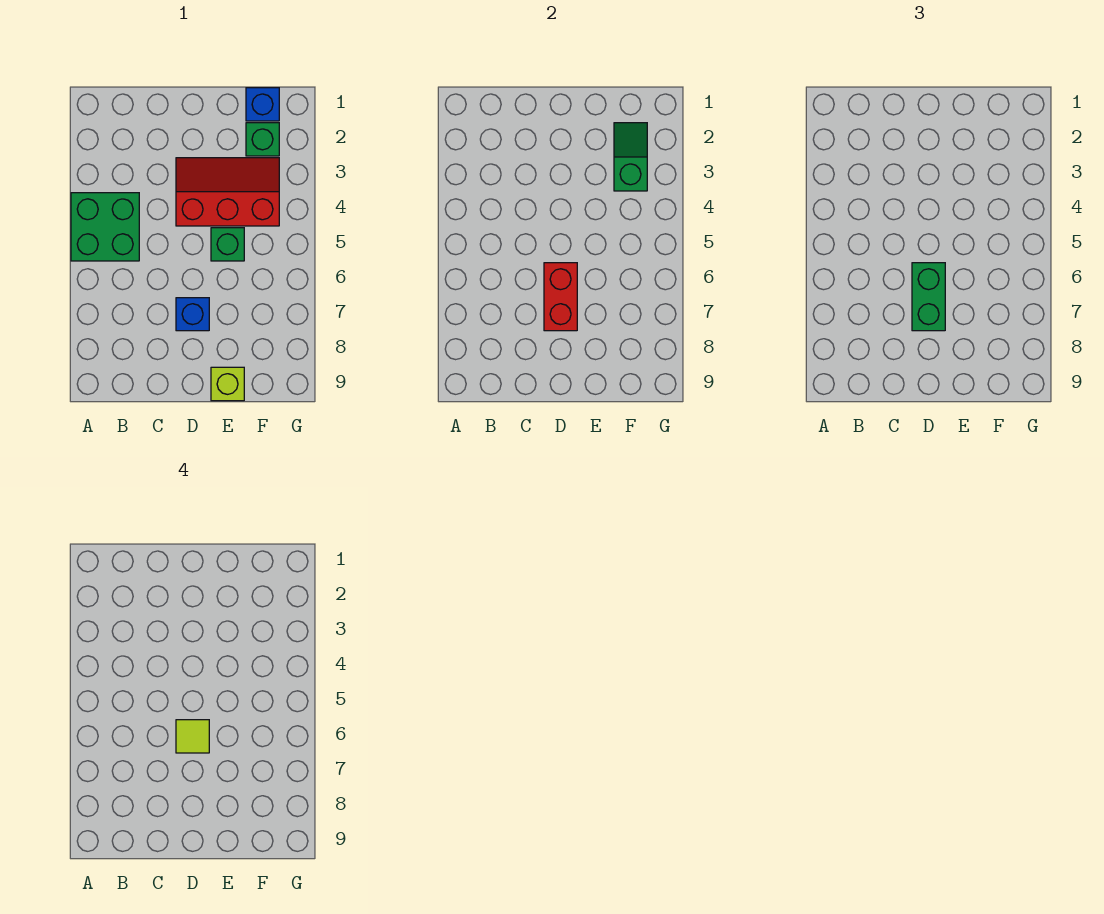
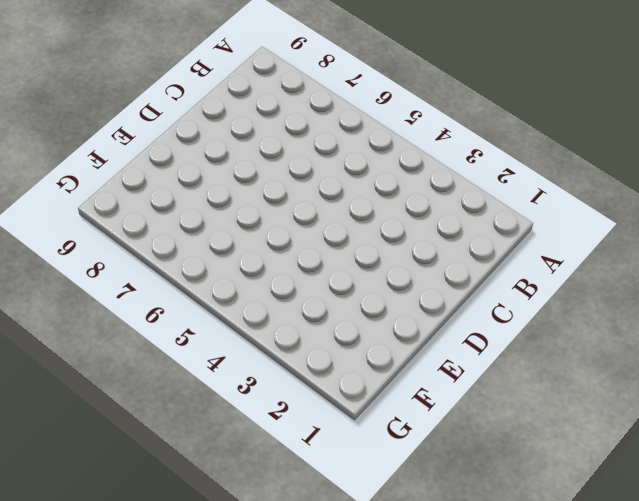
none -> green 2x2 brick [71,193,139,261]
none -> red 2x3 slope [176,158,279,226]

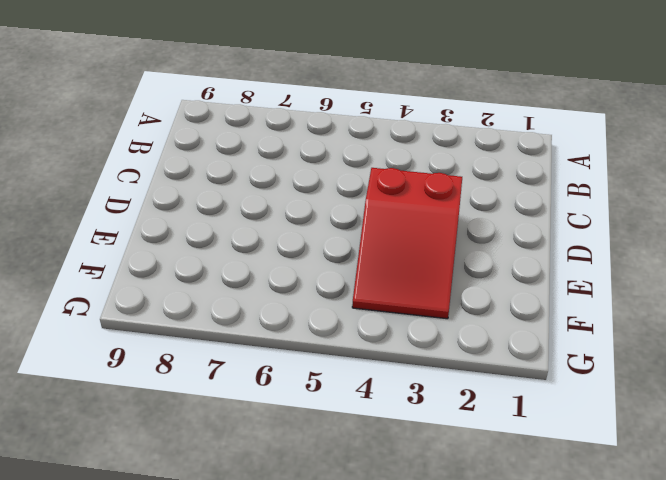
red 2x3 slope [352,168,462,319] -> red 2x3 slope turned to [176,158,279,226]
none -> green 2x2 brick [71,193,139,261]
none -> blue 1x1 brick [176,298,209,331]

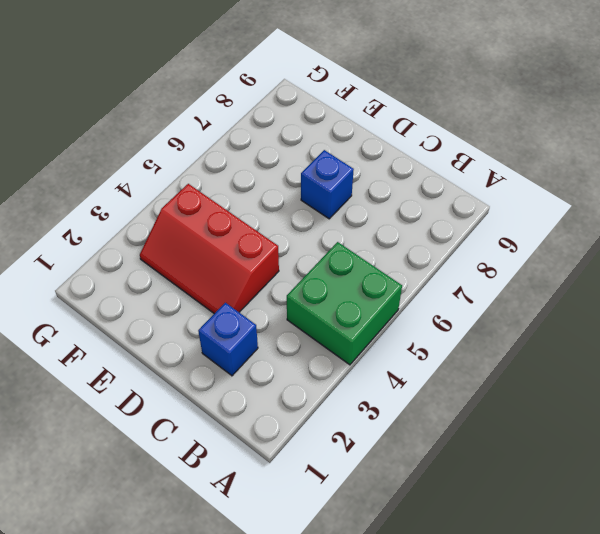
blue 1x1 brick [198,303,258,376] -> blue 1x1 brick moved to [246,88,279,121]
none -> green 1x1 brick [211,228,244,261]
none -> lime 1x1 brick [211,367,244,401]

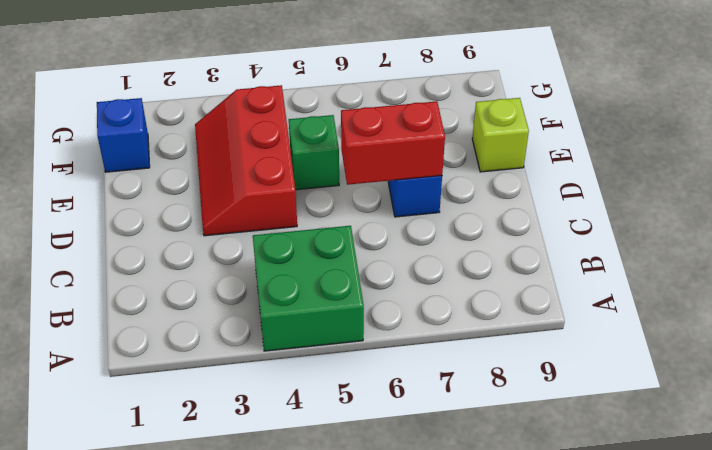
none -> green 1x1 brick [246,123,279,156]
none -> green 1x2 slope [614,123,647,191]

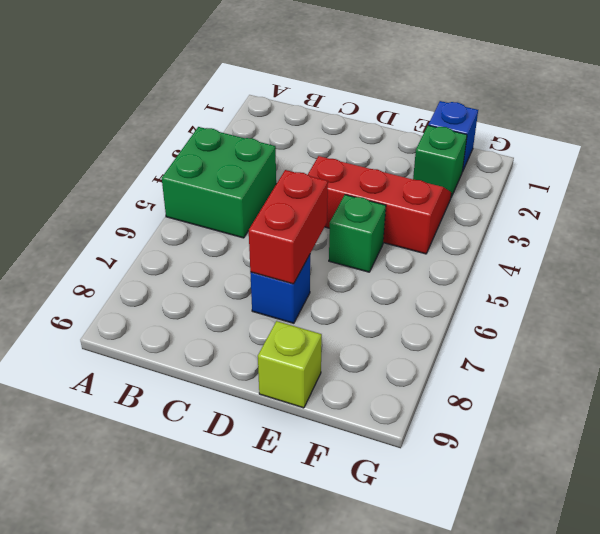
none -> green 1x2 slope [614,123,647,191]
none -> green 1x2 brick [912,263,945,331]

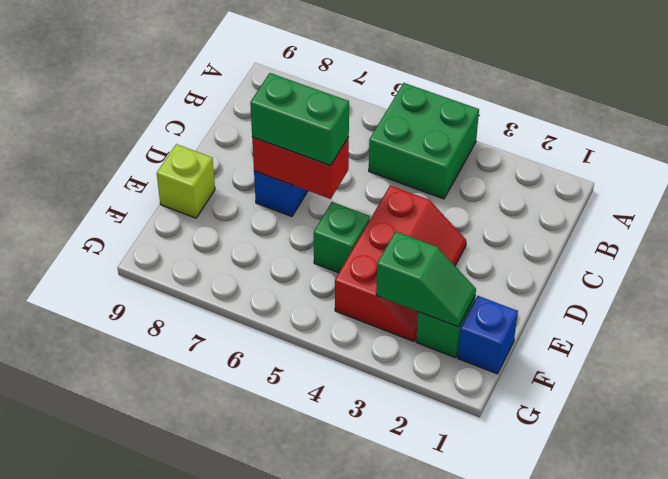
none -> lime 1x1 tile [176,720,209,753]

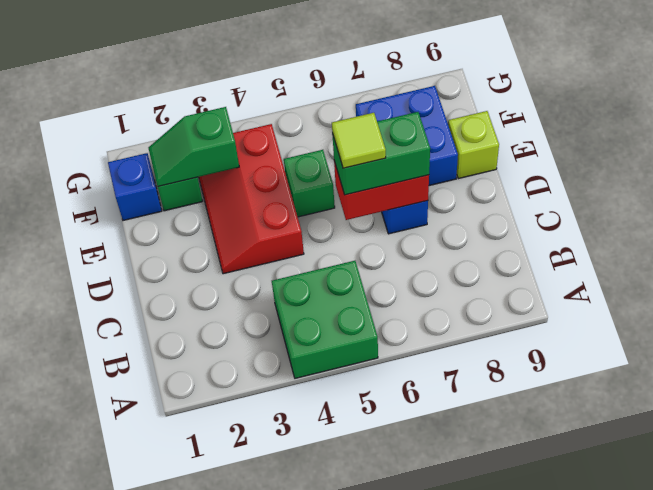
blue 2x2 brick [356,86,458,186] -> none

